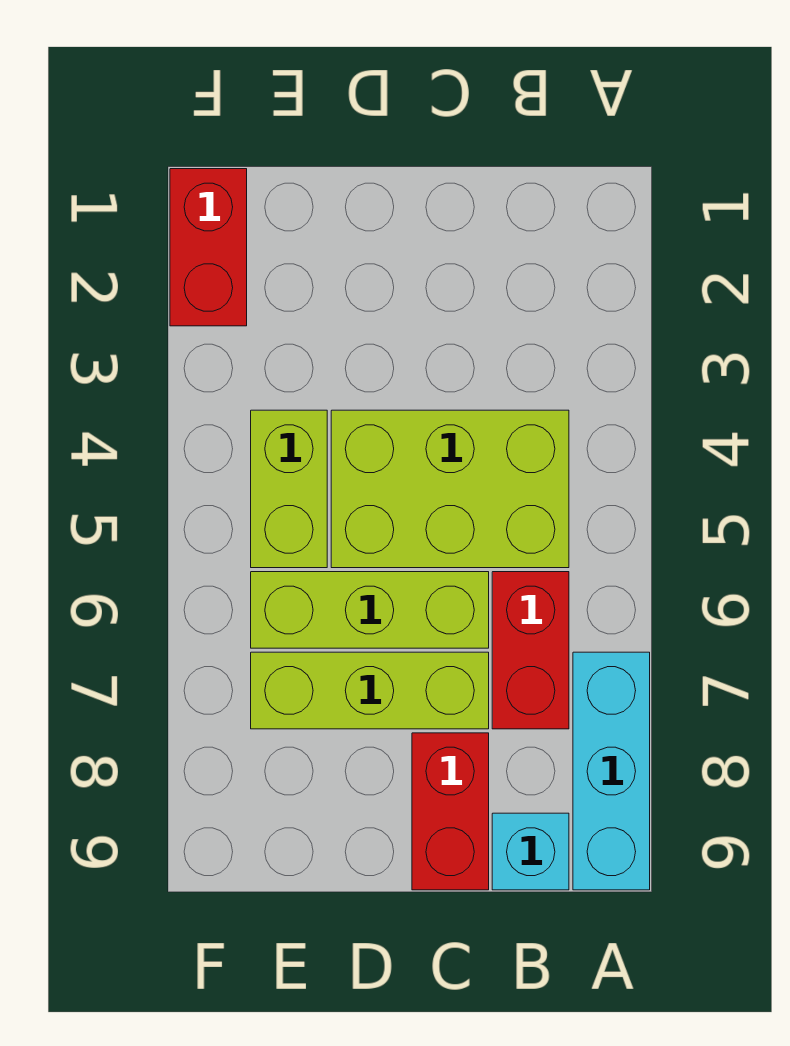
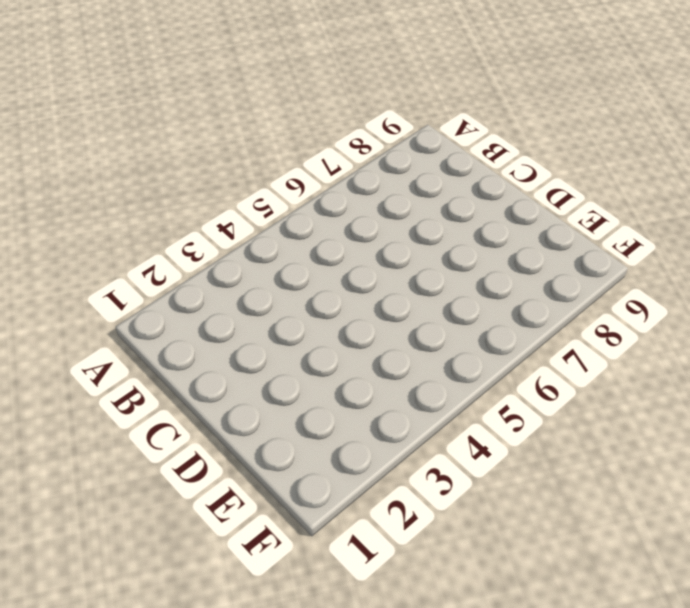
none -> cyan 1x3 brick [573,652,650,890]
none -> lime 2x3 brick [331,410,569,568]

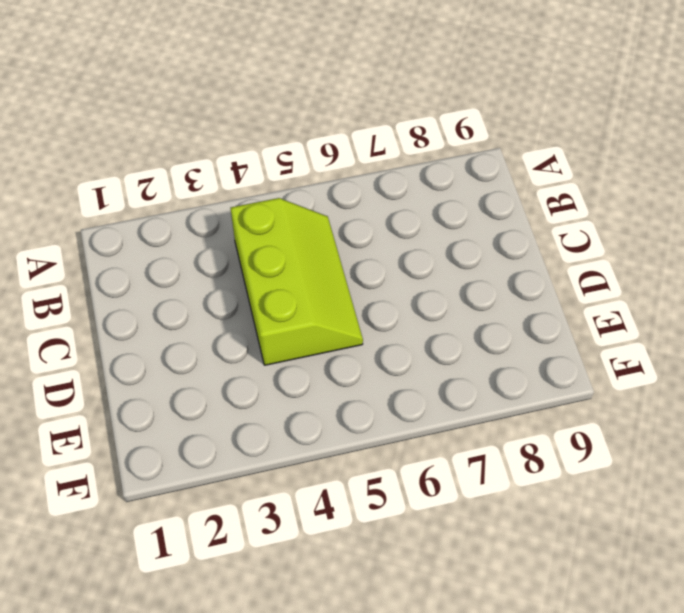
lime 2x3 slope [231,198,363,365] -> lime 2x3 brick [331,410,569,568]
none -> cyan 1x3 brick [573,652,650,890]
none -> red 1x2 brick [492,572,569,729]

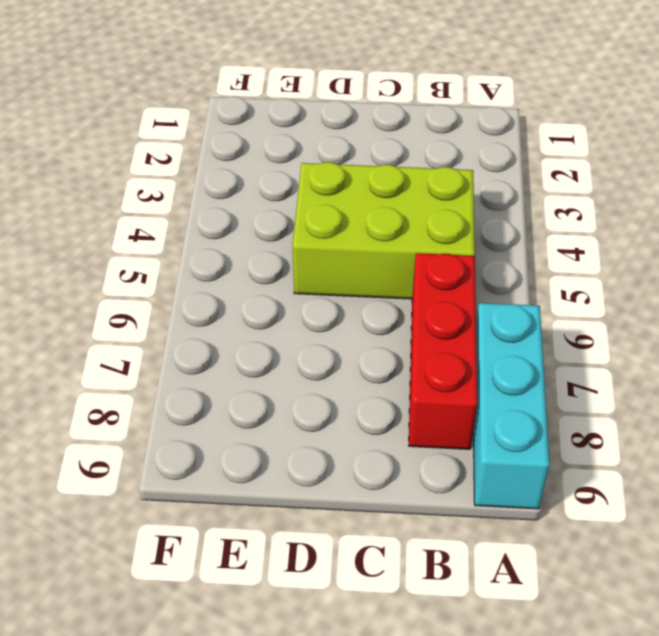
red 1x3 brick [409,253,477,449] -> red 1x2 brick [492,572,569,729]
none -> cyan 1x1 brick [492,813,569,890]
none -> lime 1x3 brick [251,572,489,648]

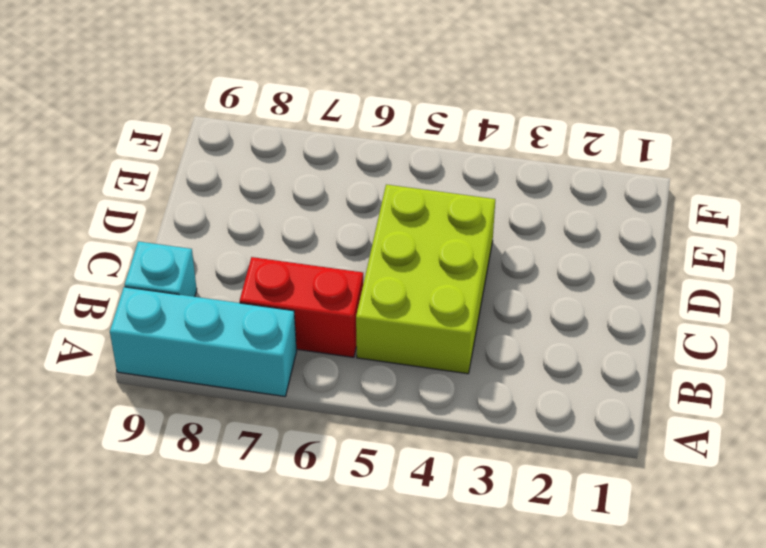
none -> lime 1x3 brick [251,572,489,648]
none -> lime 1x3 brick [251,652,489,729]

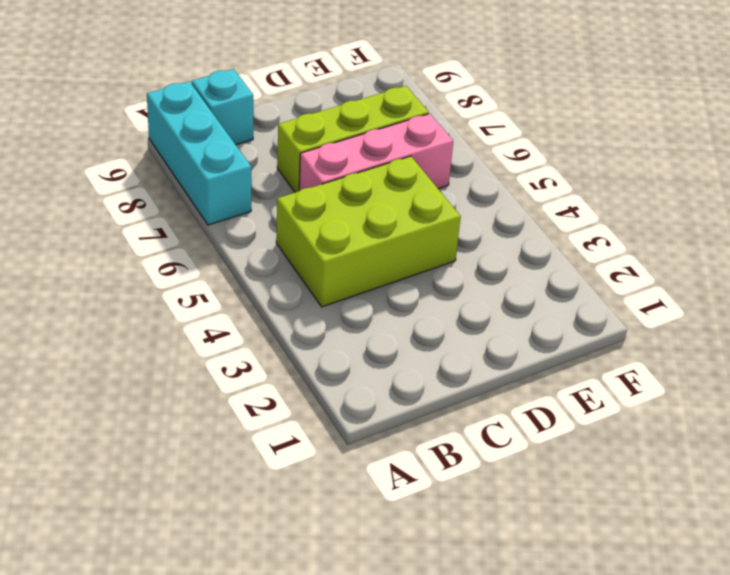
pink 1x3 brick [299,114,453,191] -> lime 1x3 brick [251,572,489,648]
none -> red 1x2 brick [492,572,569,729]
none -> red 1x2 brick [412,733,489,890]

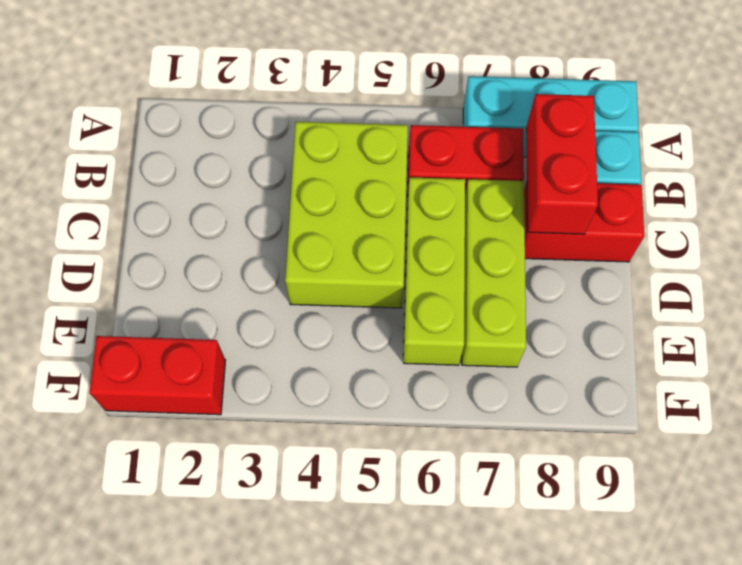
red 1x2 brick [526,94,598,234] -> none
none -> lime 1x2 brick [251,410,327,568]

